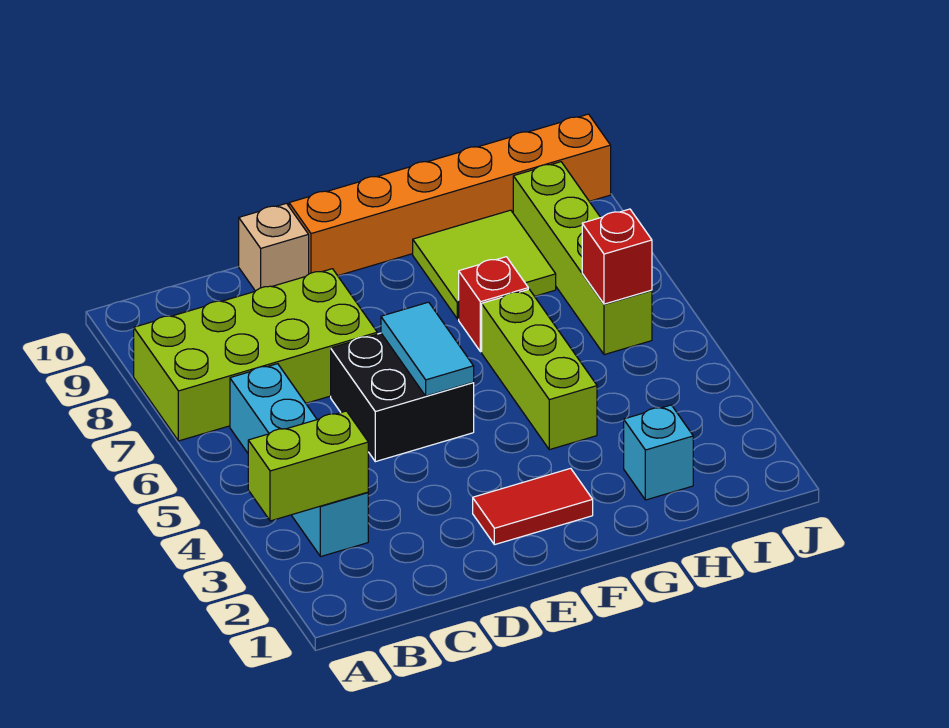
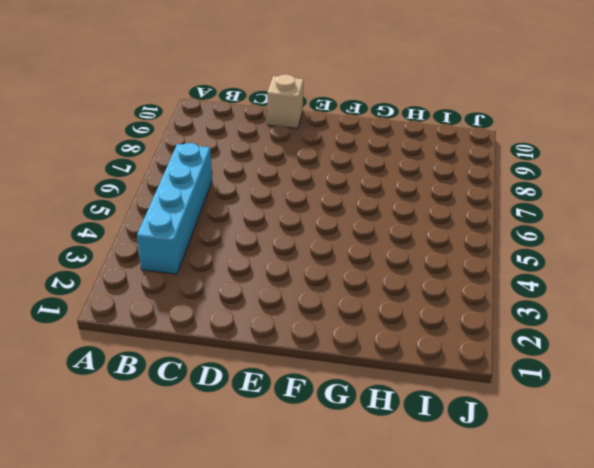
none -> lime 2x4 brick [134,269,377,441]
none -> black 2x2 brick [331,333,474,462]
none -> red 1x2 tile [473,468,593,545]

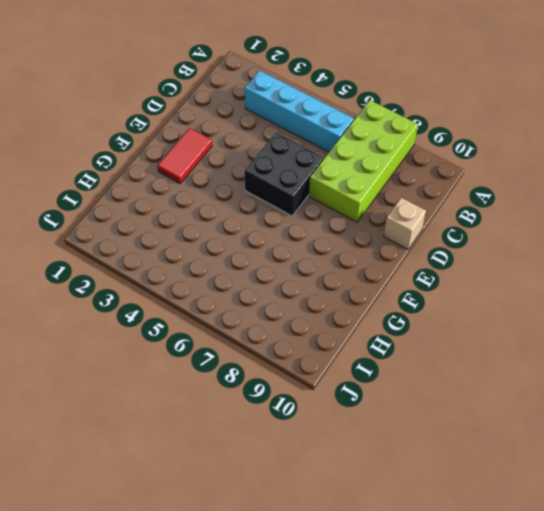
none -> orange 1x6 brick [289,114,611,276]
none -> lime 1x3 brick [482,289,597,450]
none -> red 1x1 brick [459,257,528,352]

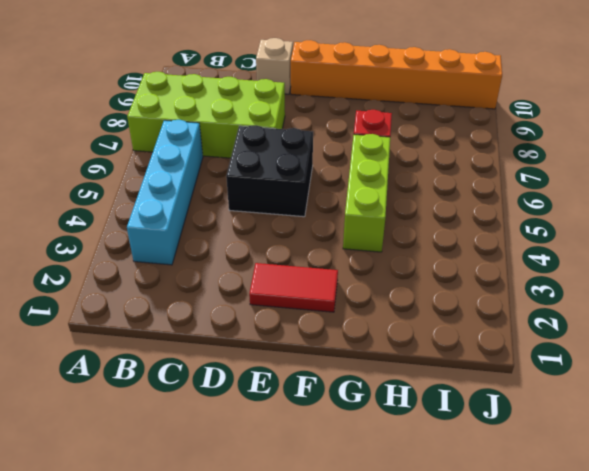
none -> lime 2x2 tile [413,210,556,319]
none -> cyan 1x1 brick [624,405,693,500]
none -> lime 1x4 brick [513,162,652,355]

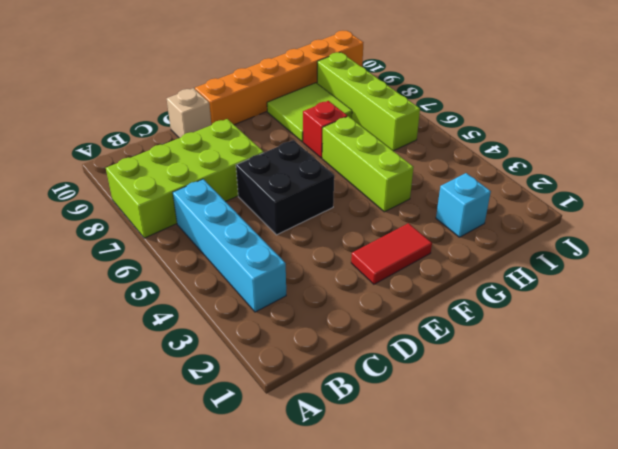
none -> lime 1x2 brick [248,411,368,521]
none -> cyan 1x2 tile [381,302,474,396]
none -> red 1x1 brick [582,209,652,304]

